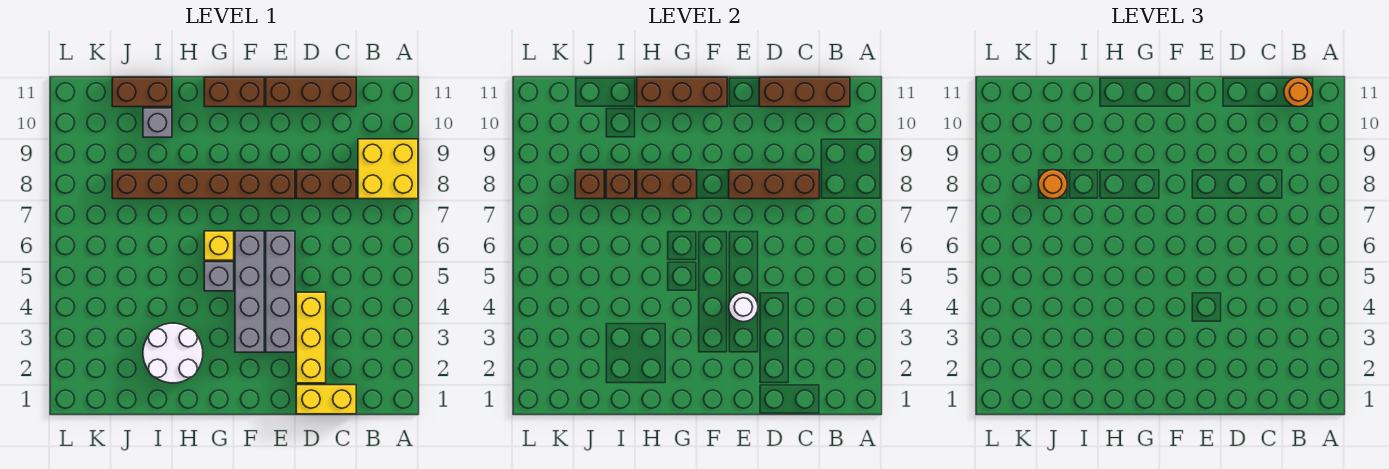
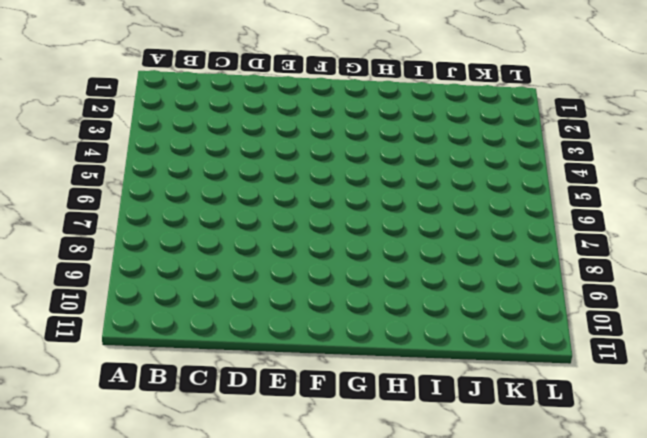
none -> yellow 2x2 brick [358,139,418,199]
none -> yellow 1x2 brick [296,385,356,414]
none -> brown 1x2 brick [296,170,356,199]

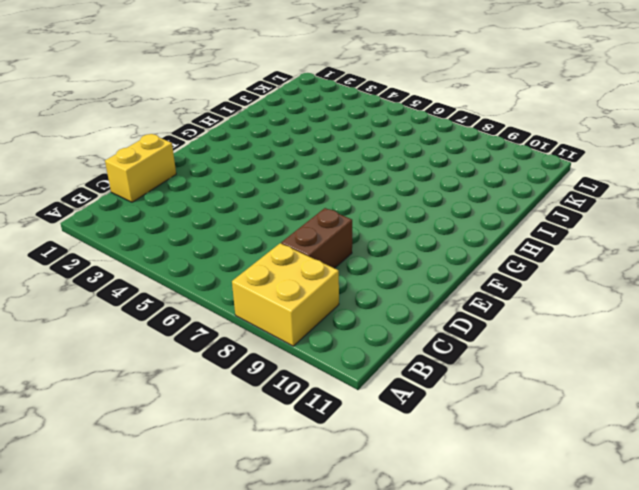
none -> brown 1x3 brick [266,77,356,107]
none -> yellow 1x3 brick [296,292,326,383]
none -> grey 1x4 brick [266,231,295,352]

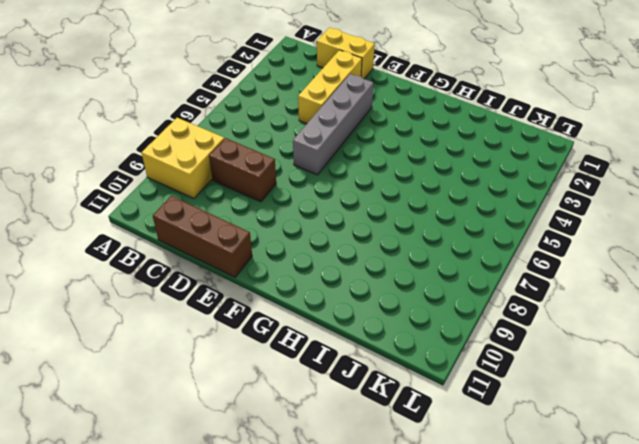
none -> brown 1x6 brick [112,170,295,199]
none -> grey 1x4 brick [235,231,264,352]
none -> brown 1x2 brick [204,77,264,107]

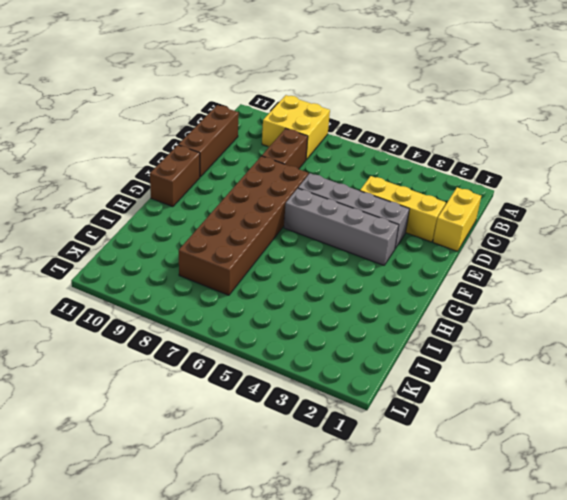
brown 2x6 brick [179,156,308,295] -> brown 1x6 brick [112,170,295,199]
none -> grey 1x1 brick [204,262,234,291]
none -> yellow 1x1 brick [204,231,234,260]
none -> white 2x2 round brick [143,323,203,383]

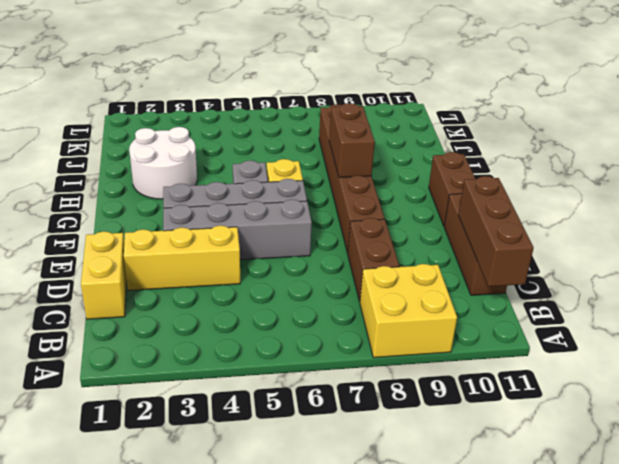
none -> grey 1x1 brick [143,108,172,137]
none -> brown 1x2 brick [112,77,172,107]
none -> brown 1x3 brick [729,170,819,199]

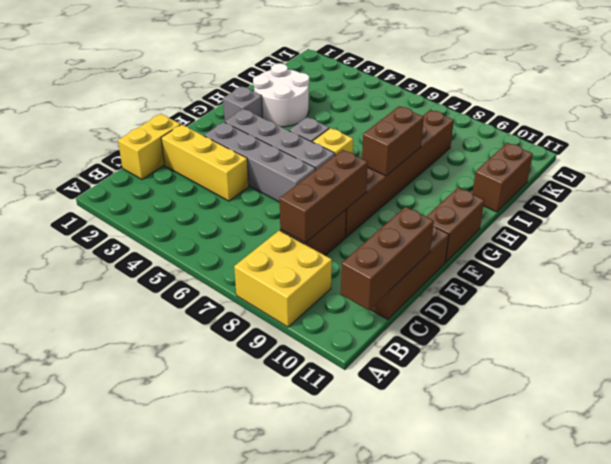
grey 1x1 brick [223,86,263,121] -> grey 1x1 brick moved to [143,108,172,137]
none -> white 1x1 round brick [729,292,758,322]
none -> brown 1x3 brick [637,77,727,107]
none -> brown 1x1 brick [606,170,635,199]

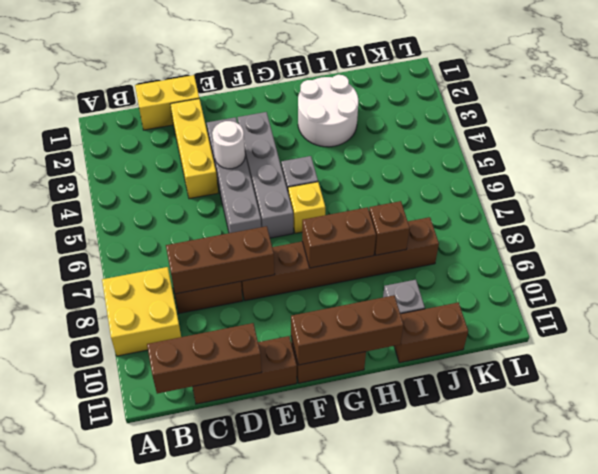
none -> brown 1x1 brick [575,170,604,199]
none -> orange 1x1 round brick [1284,77,1313,107]
none -> orange 1x1 round brick [1038,170,1067,199]

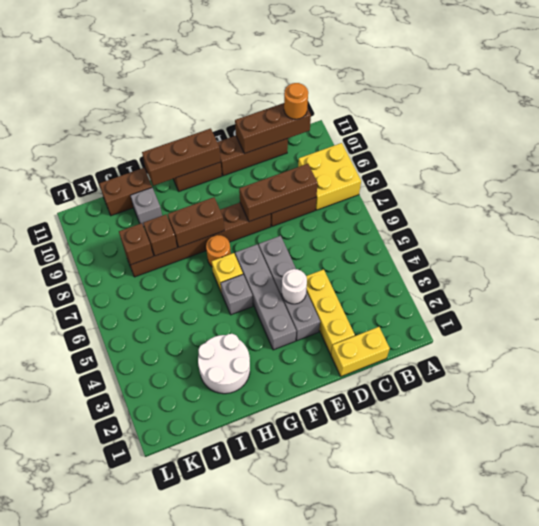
orange 1x1 round brick [206,235,231,266] -> orange 1x1 round brick moved to [1038,170,1067,199]

